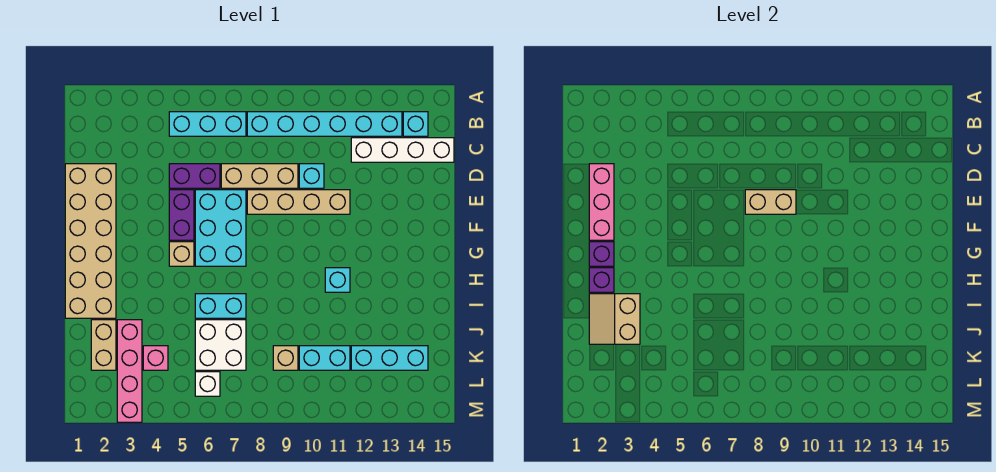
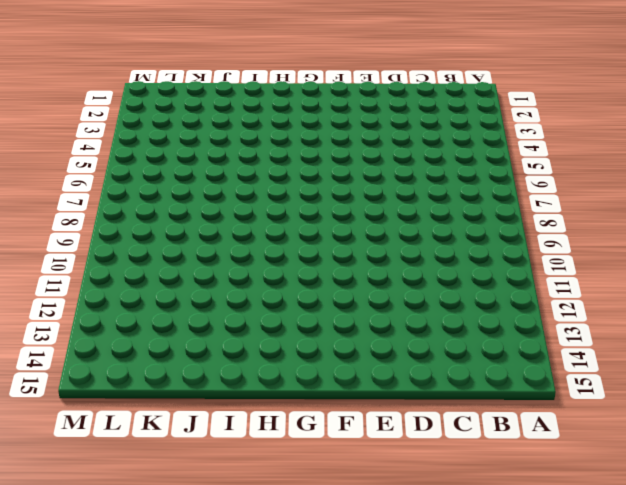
none -> cyan 1x3 brick [169,112,246,136]
none -> cyan 1x6 brick [247,112,402,136]
none -> cyan 1x1 brick [403,112,428,136]

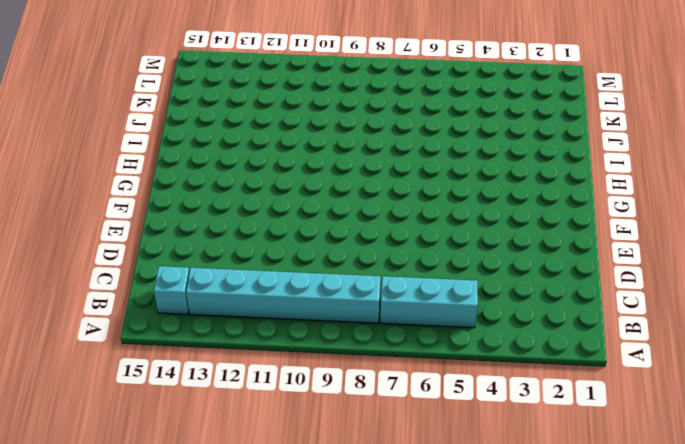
none -> white 1x4 brick [351,138,454,162]
none -> tan 2x6 brick [65,164,116,318]
none -> purple 1x2 brick [169,164,220,188]

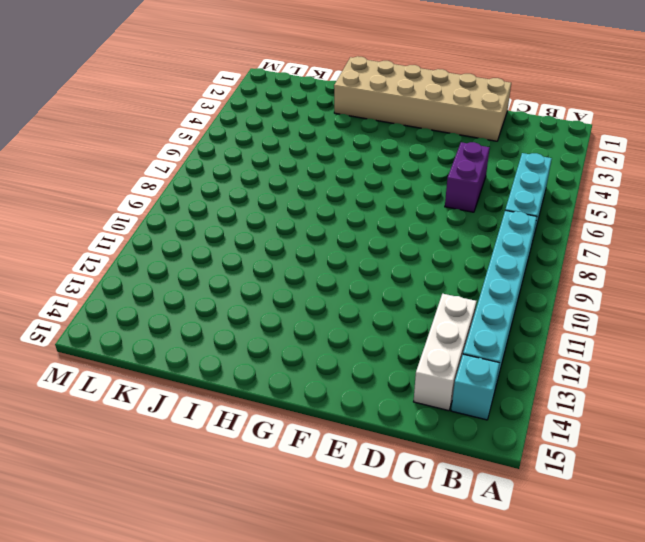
white 1x3 brick [414,294,476,411] -> white 1x4 brick [351,138,454,162]
none -> tan 1x3 brick [221,164,298,188]
none -> cyan 1x1 brick [299,164,324,188]
none -> purple 1x2 brick [169,190,194,240]

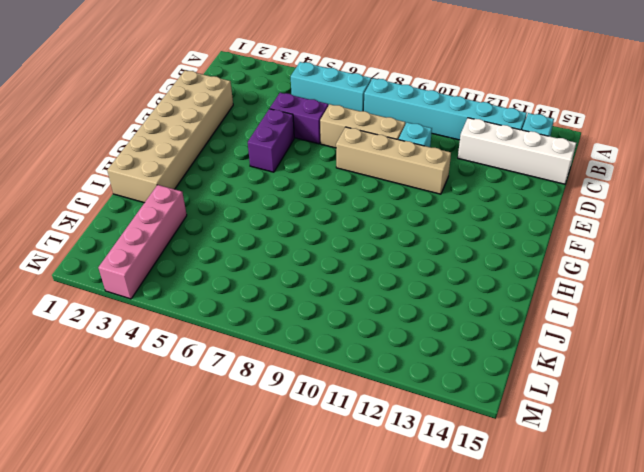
none -> cyan 2x3 brick [195,190,246,266]
none -> tan 1x1 brick [169,242,194,266]
none -> cyan 1x1 brick [325,268,350,292]

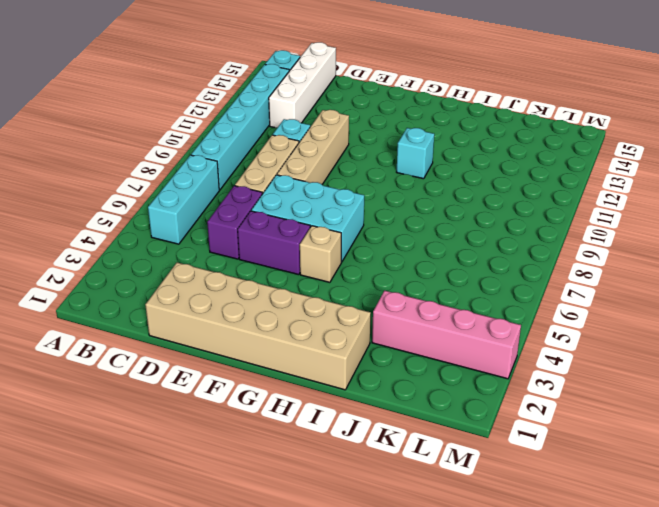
none -> cyan 1x2 brick [195,294,246,318]
none -> tan 1x2 brick [91,320,116,370]
none -> white 2x2 brick [195,320,246,370]

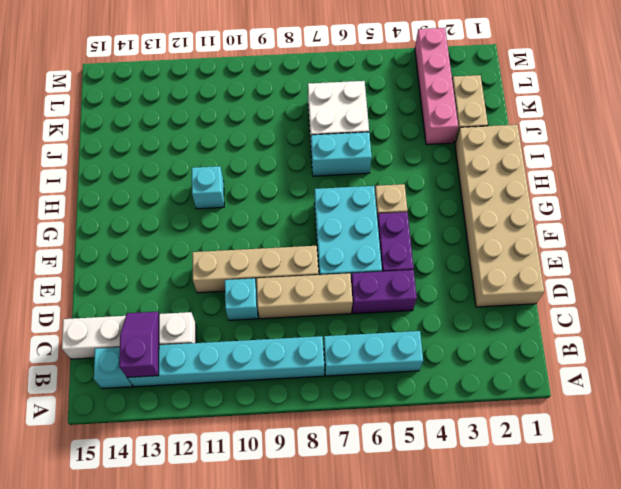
purple 1x2 slope [119,312,159,377] -> none
none -> pink 1x1 brick [143,346,168,370]
none -> tan 1x1 brick [273,346,298,370]
none -> cyan 1x2 brick [299,346,350,370]

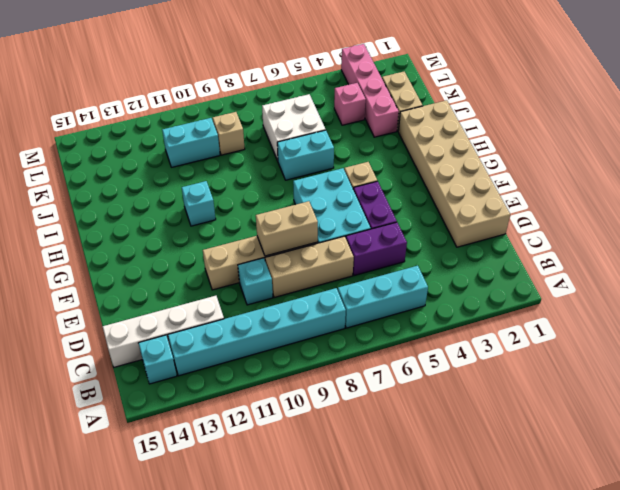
none -> cyan 1x3 brick [351,346,428,370]
none -> white 1x1 brick [195,372,220,396]
none -> pink 1x3 brick [589,164,614,240]

